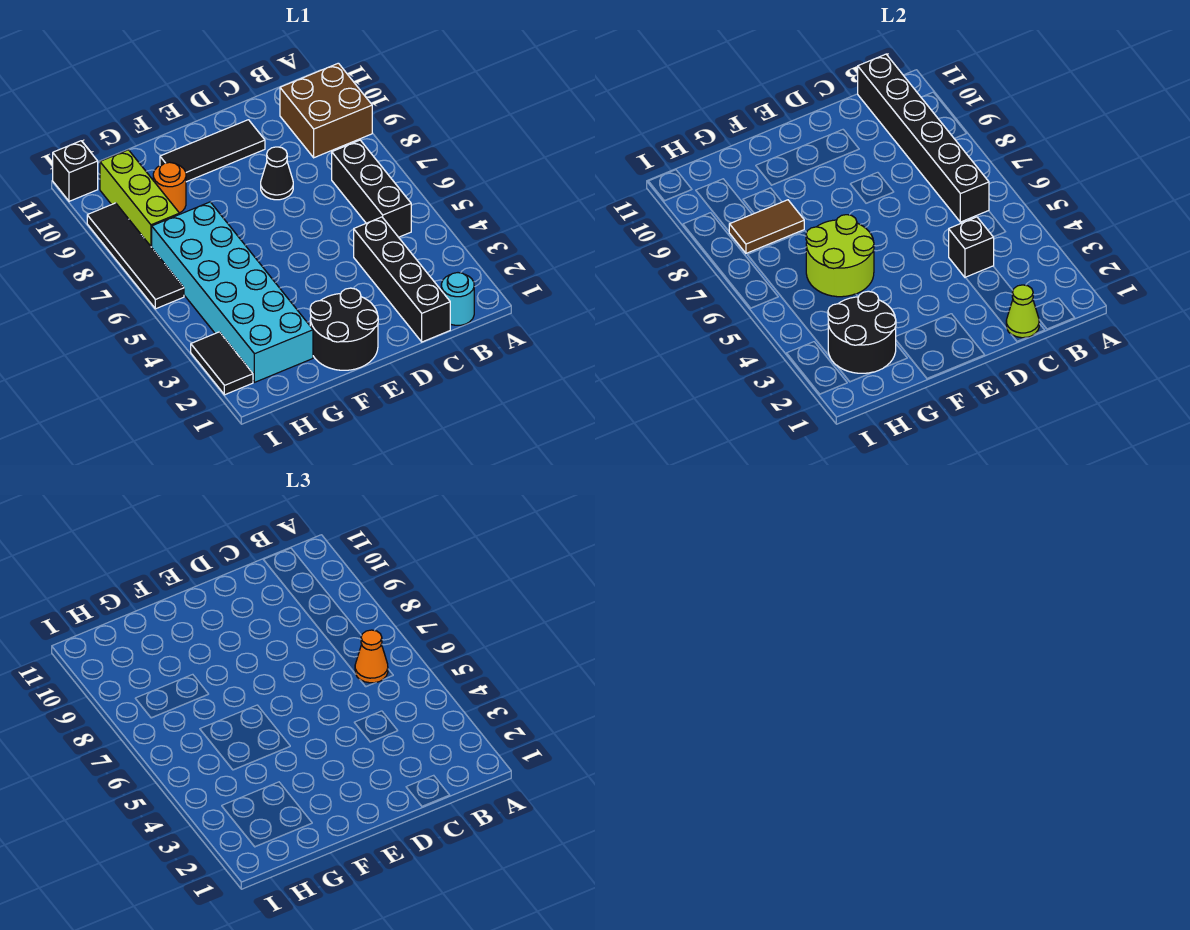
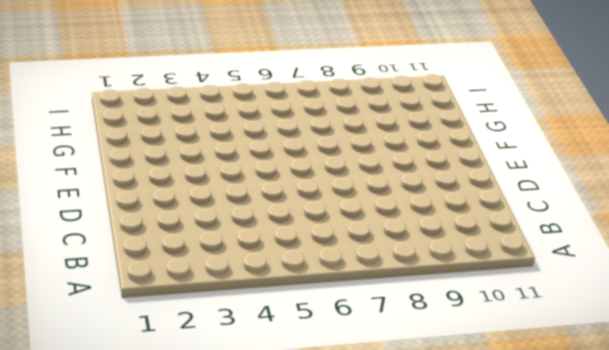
none -> brown 2x2 brick [280,63,372,158]
none -> cyan 1x1 round brick [441,273,474,325]
none -> black 1x3 brick [332,140,411,237]

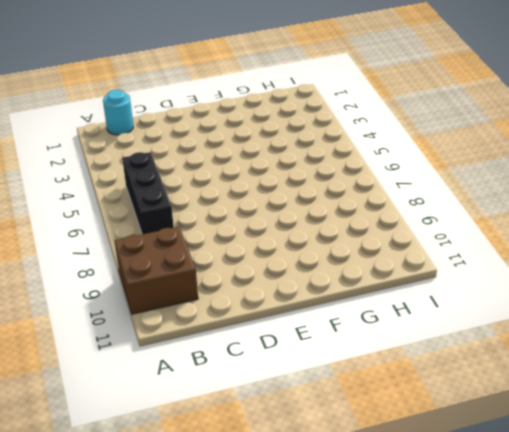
none -> black 1x4 brick [354,217,450,342]
none -> black 1x1 cone [261,147,293,200]
none -> black 1x3 tile [160,120,265,182]

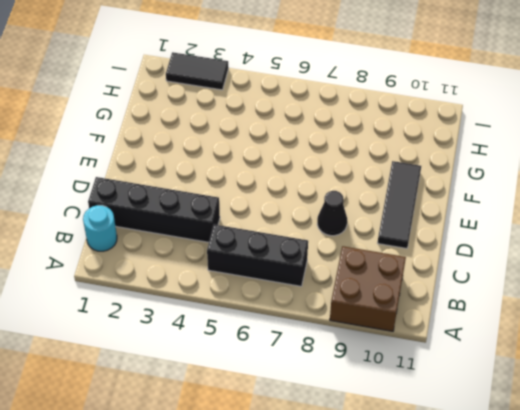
none -> black 2x2 round brick [310,288,378,370]
none -> cyan 2x6 brick [152,202,313,382]
none -> orange 1x1 round brick [153,162,186,213]

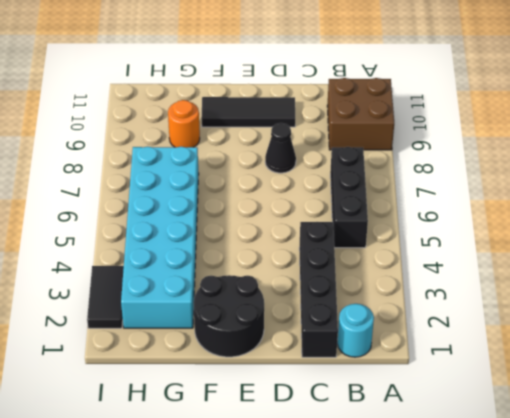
none -> lime 1x3 brick [100,150,179,247]
none -> black 1x4 tile [87,203,184,309]
none -> black 1x1 brick [53,141,98,201]

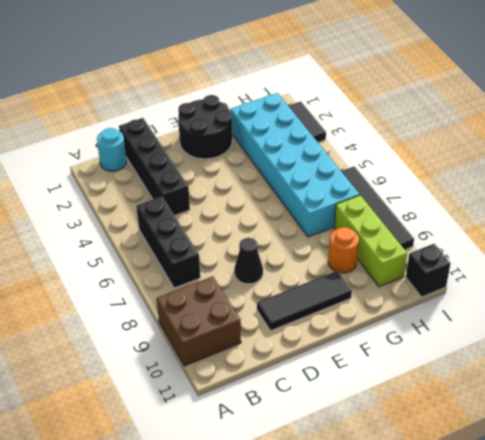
none -> black 1x6 brick [858,54,989,222]
none -> lime 1x1 cone [1006,285,1039,338]
none -> black 1x1 brick [949,217,994,278]

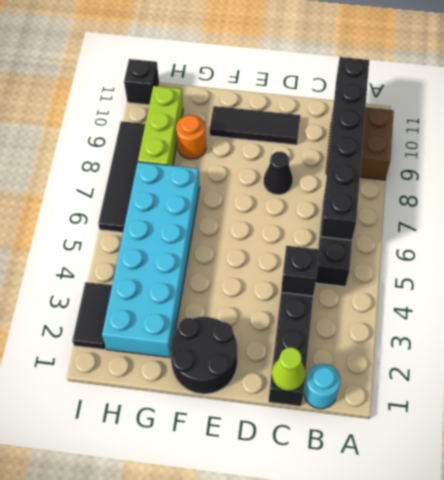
none -> lime 2x2 round brick [806,215,874,297]
none -> black 2x2 round brick [828,291,896,373]
none -> brown 1x2 tile [729,200,804,253]

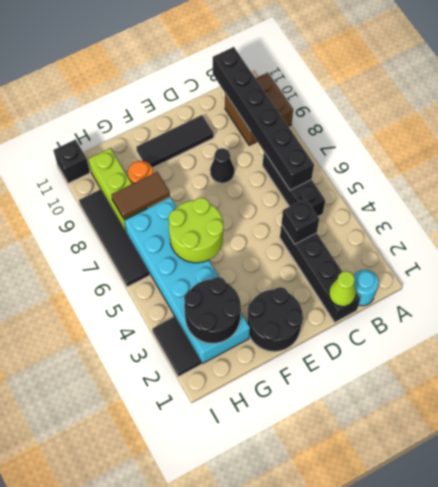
none -> orange 1x1 cone [355,630,388,683]

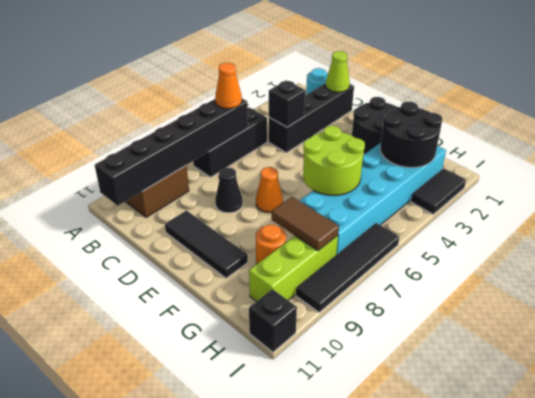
orange 1x1 cone [256,167,283,212] -> none

